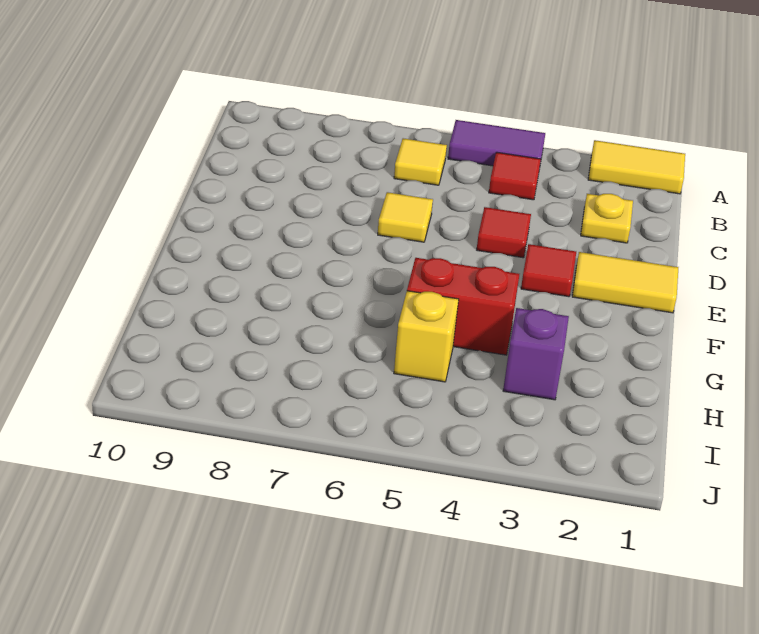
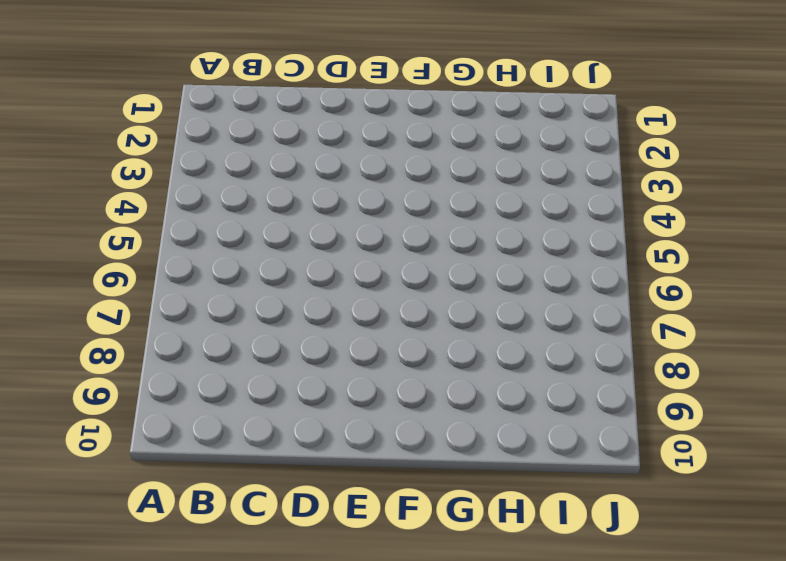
none -> yellow 1x2 tile [588,140,685,194]
none -> purple 1x2 tile [448,120,545,166]
none -> red 1x1 tile [489,152,541,200]

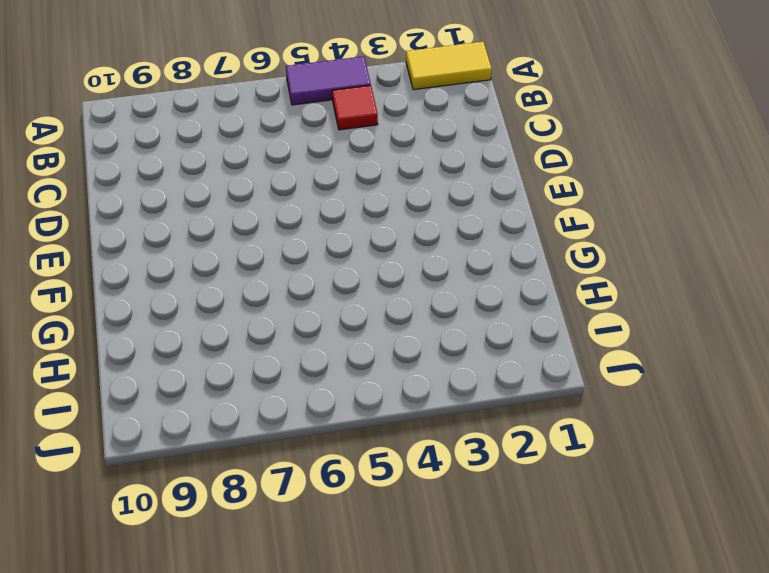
none -> yellow 1x1 tile [394,138,447,185]
none -> yellow 1x1 plate [581,194,633,243]
none -> red 1x1 tile [477,207,531,258]

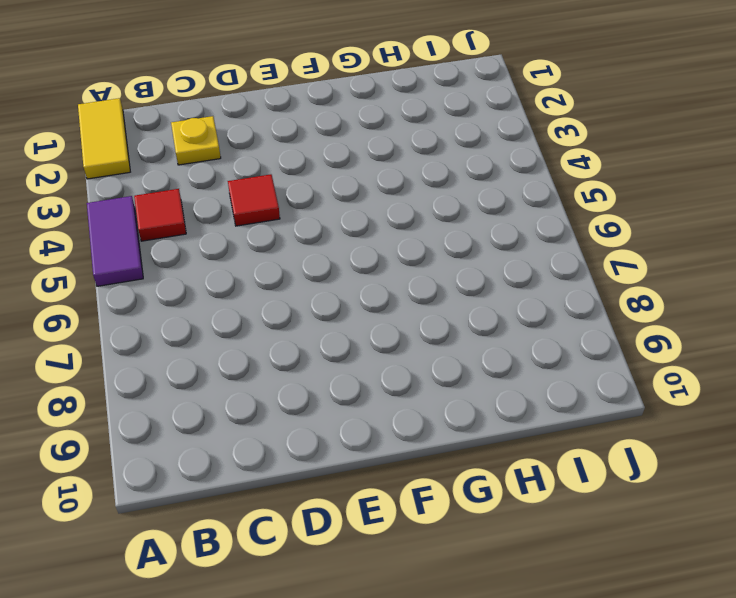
none -> yellow 1x1 tile [394,138,447,185]
none -> yellow 1x1 tile [378,192,433,242]
none -> yellow 1x2 tile [572,252,678,313]

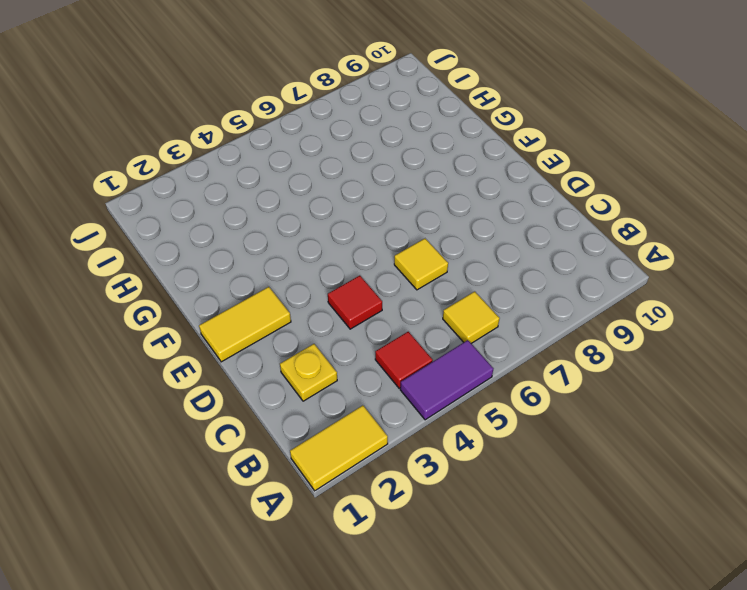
none -> red 1x1 tile [521,244,576,297]
none -> red 1x2 brick [407,258,519,355]
none -> purple 1x1 brick [503,308,569,400]

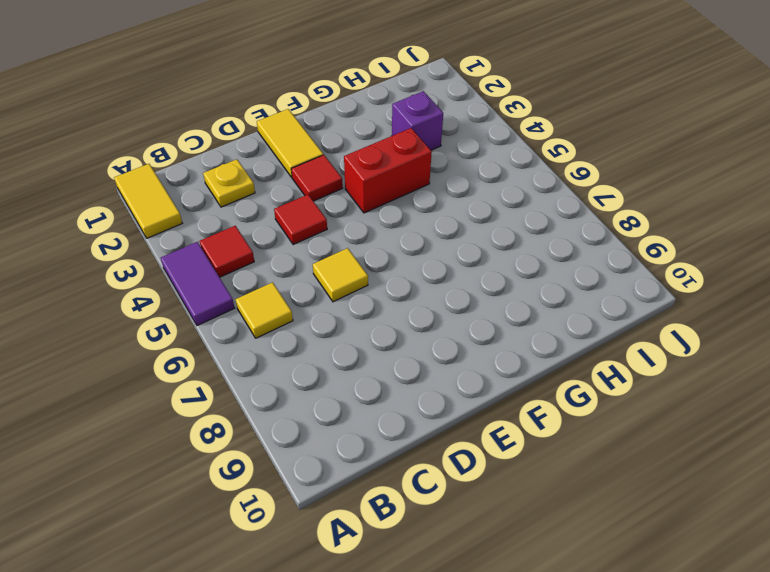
red 1x2 brick [344,128,432,213] -> red 1x2 brick turned to [407,258,519,355]
none -> yellow 1x1 brick [394,291,459,382]

